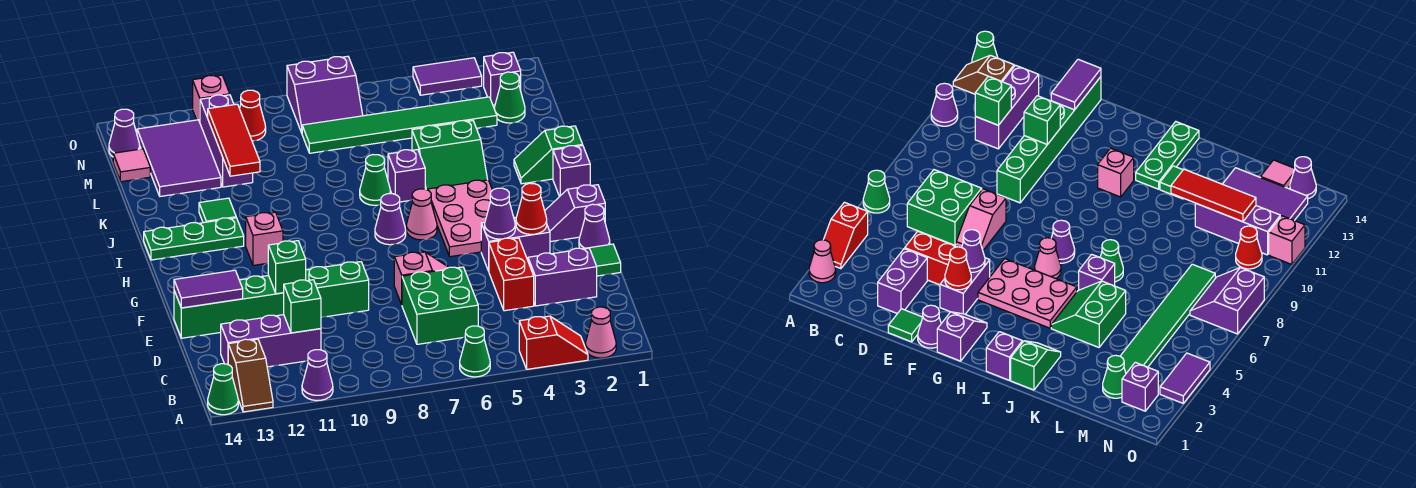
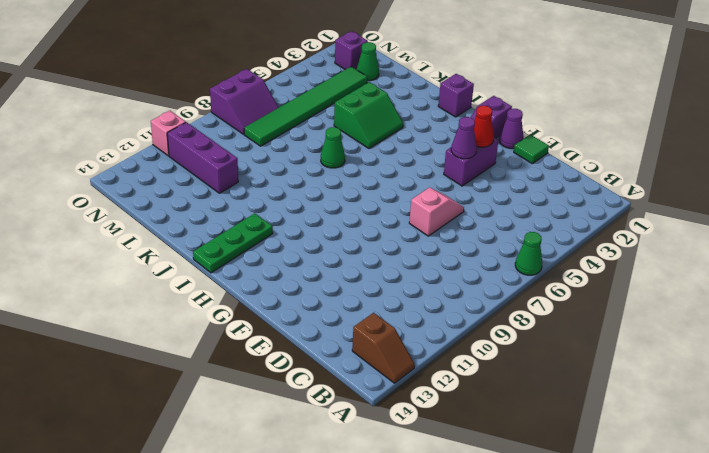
none -> pink 1x1 cone [586,307,616,358]
none -> red 1x2 slope [519,316,588,369]
none -> purple 1x1 cone [302,350,333,401]
none -> green 1x1 cone [208,364,238,415]

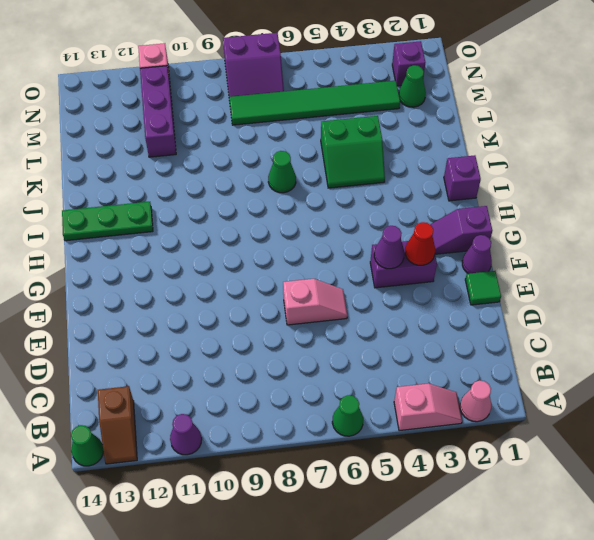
pink 1x2 slope [394,383,462,431] -> red 1x2 slope [519,316,588,369]
none -> green 2x2 brick [402,267,478,344]
none -> purple 1x3 brick [221,315,321,367]
none -> purple 1x2 brick [528,248,597,306]
none -> red 1x2 brick [489,238,534,311]

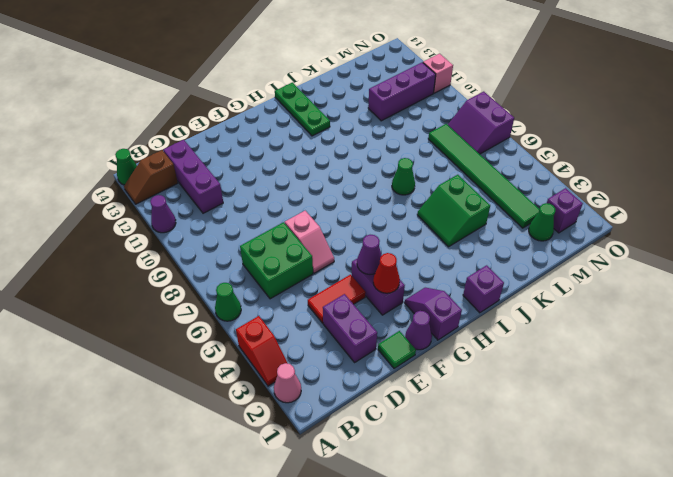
red 1x2 tile [308,275,366,323] -> red 1x2 brick [489,238,534,311]
none -> green 1x6 brick [174,262,369,338]
none -> pink 2x3 plate [427,180,492,257]
none -> pink 1x1 cone [406,189,437,240]
none -> purple 1x1 cone [375,194,406,245]

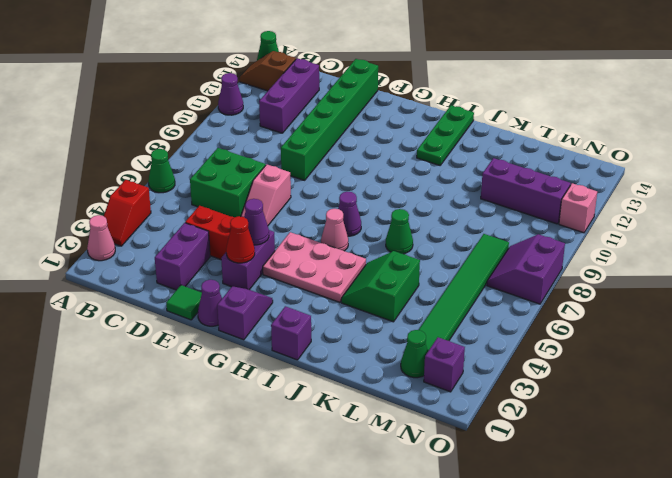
none -> pink 1x1 brick [246,212,283,265]
none -> green 1x2 slope [514,126,582,184]
none -> purple 1x1 brick [388,150,425,202]
none -> green 1x1 tile [199,198,236,223]

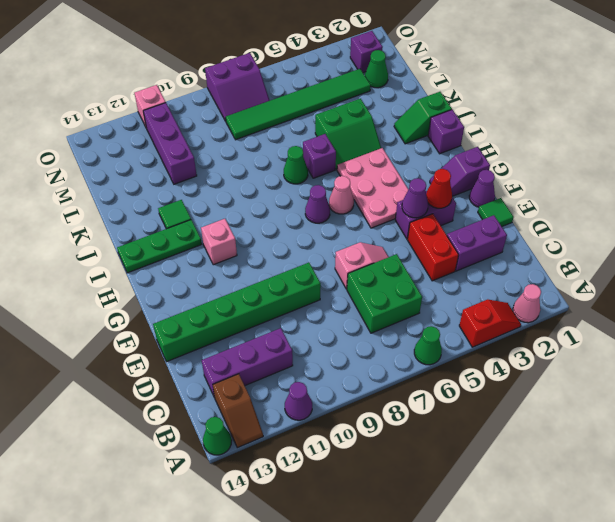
none -> purple 2x3 tile [137,120,221,196]
none -> pink 1x1 tile [113,149,150,182]
none -> red 1x1 cone [240,90,266,141]
none -> purple 1x1 cone [109,109,140,157]

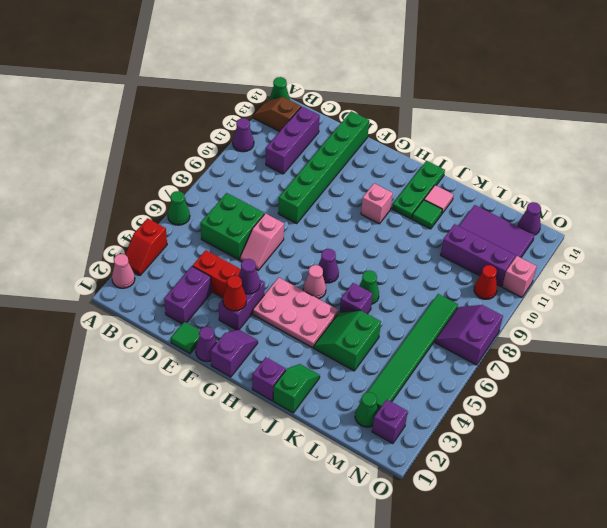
pink 1x1 tile [424,185,454,213] -> pink 1x1 tile moved to [113,149,150,182]
none -> purple 1x2 tile [413,58,482,95]
none -> green 1x1 brick [284,280,321,333]
none -> green 1x1 brick [268,241,306,294]
none -> purple 1x2 tile [174,270,243,308]

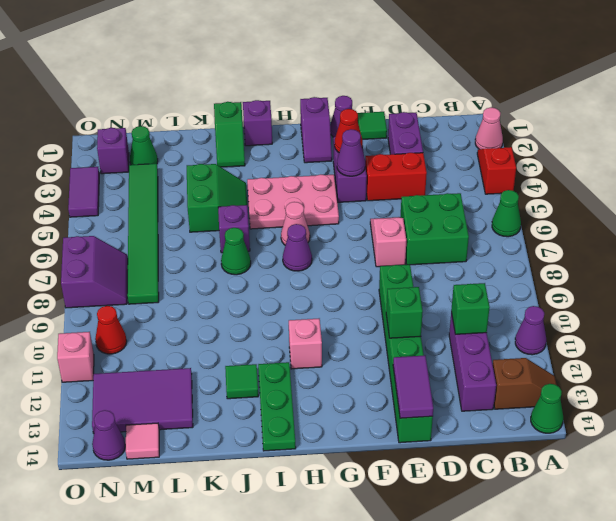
none -> purple 1x3 brick [200,95,253,187]
none -> red 1x3 tile [208,104,260,176]

